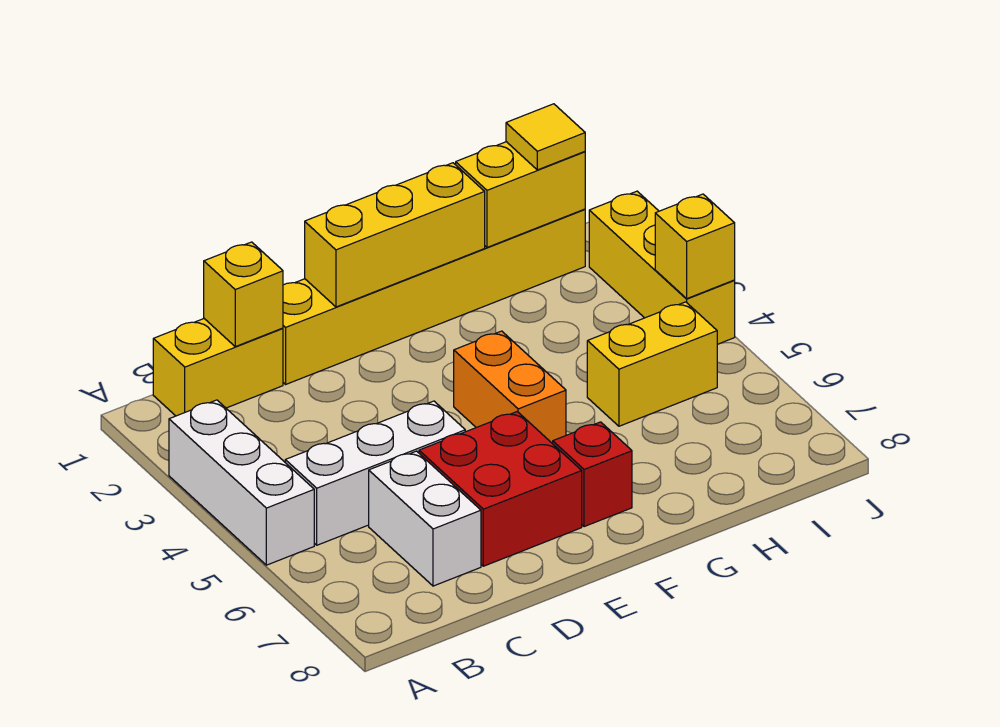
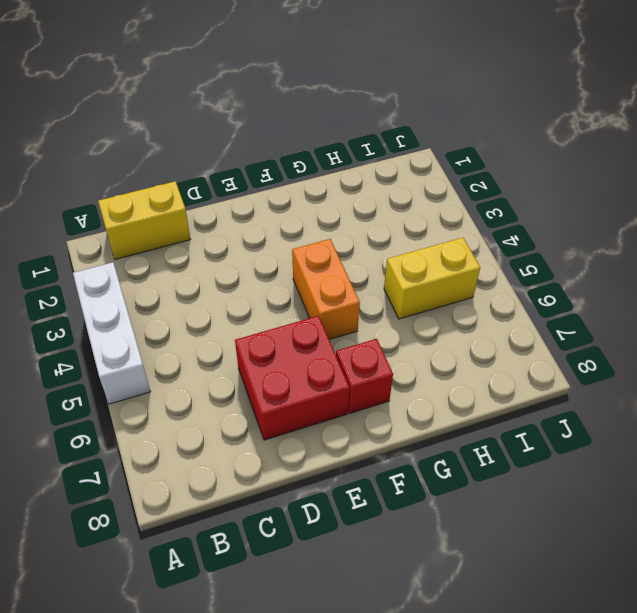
none -> white 1x3 brick [285,401,465,545]
none -> white 1x2 brick [369,451,481,586]
none -> yellow 1x6 brick [283,209,585,384]

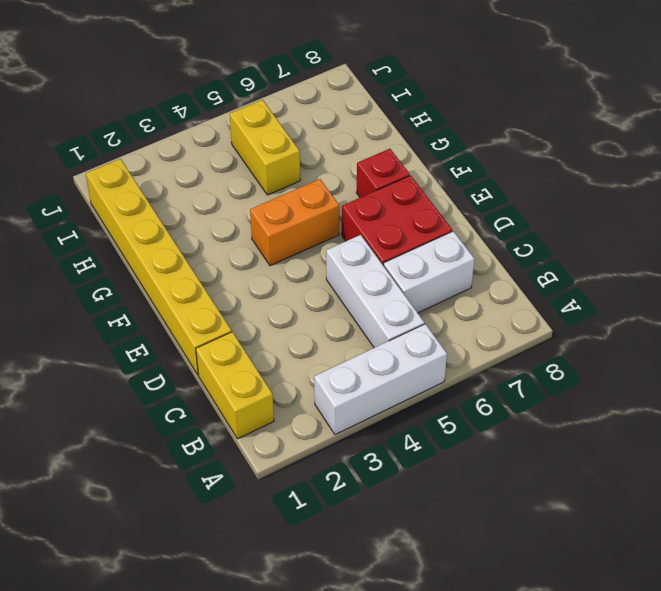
none -> yellow 1x3 brick [589,191,735,344]
none -> yellow 1x1 brick [204,242,283,347]
none -> yellow 1x3 brick [305,163,485,307]

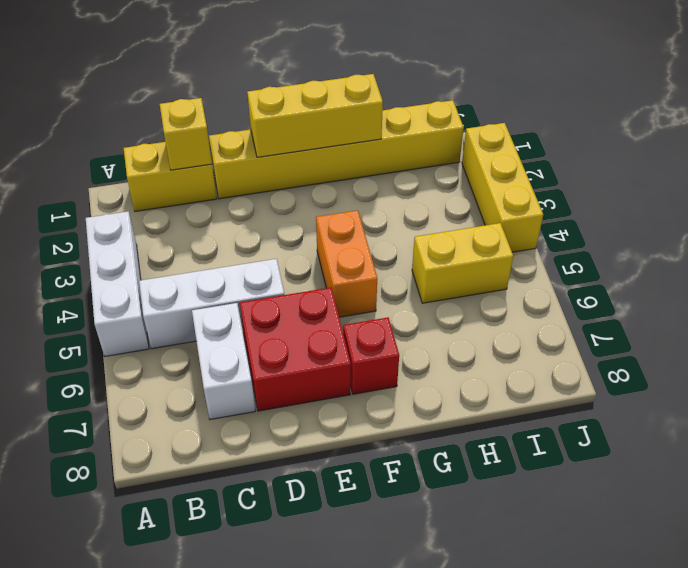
none -> yellow 1x2 brick [456,142,585,247]
none -> yellow 1x1 brick [655,194,735,298]
none -> yellow 1x1 tile [506,104,585,170]

